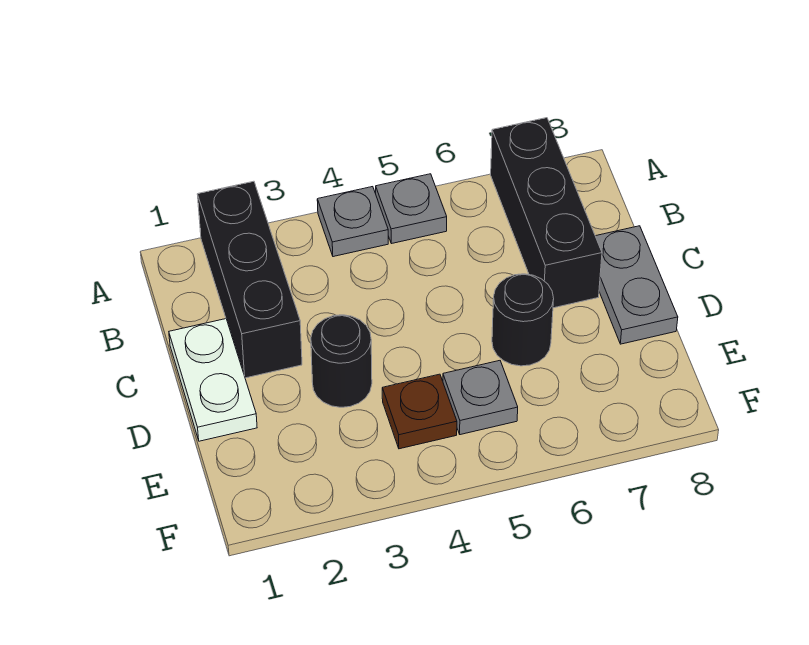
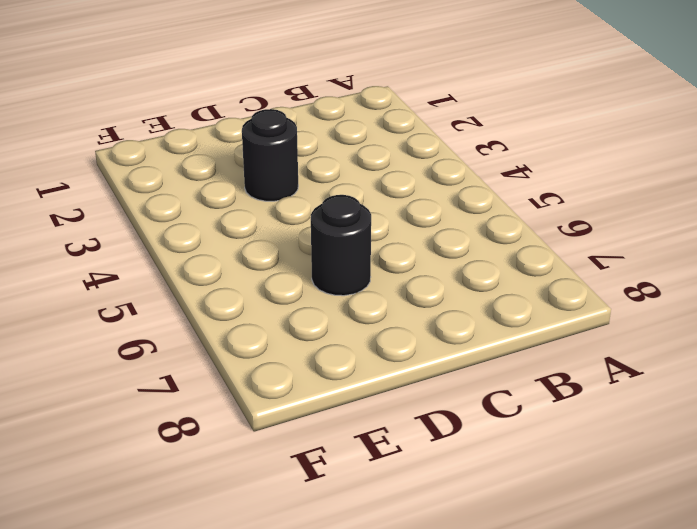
none -> black 1x3 brick [198,181,302,378]
none -> grey 1x1 plate [317,187,388,257]

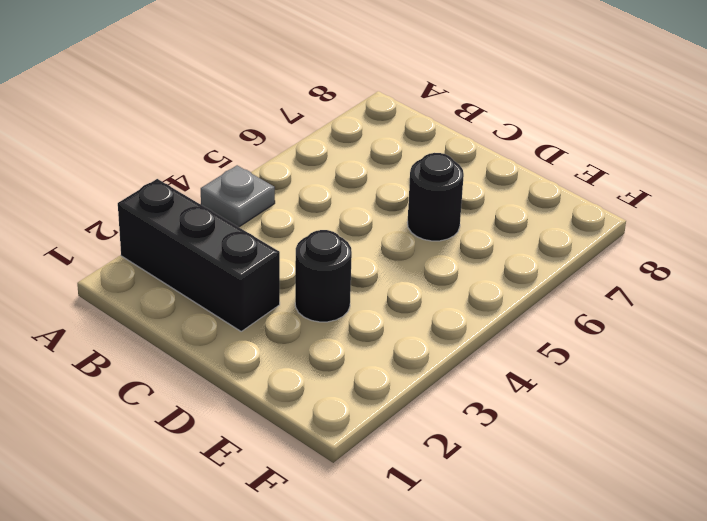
none -> grey 1x1 plate [376,174,447,244]
none -> black 1x3 brick [491,118,602,308]

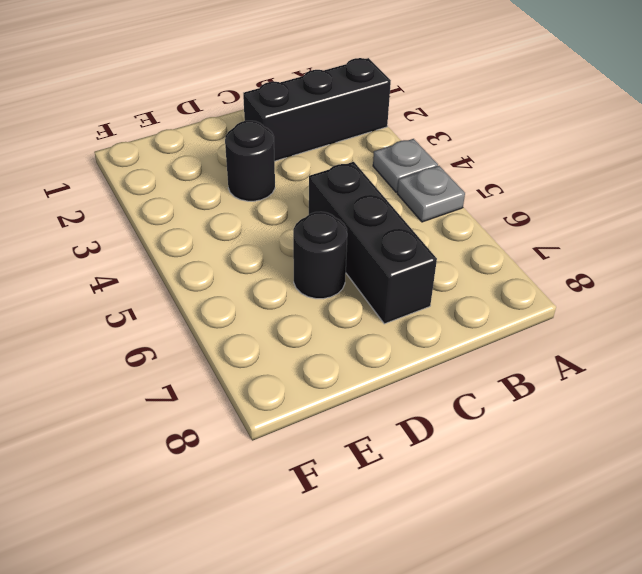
black 1x3 brick [309,162,437,324] -> black 1x3 brick turned to [491,118,602,308]
none -> white 1x2 plate [169,319,257,441]
none -> grey 1x2 plate [596,226,678,344]

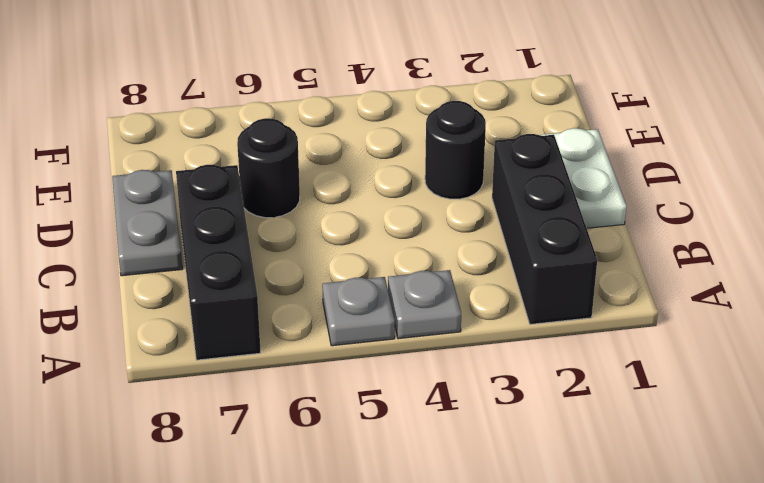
none -> brown 1x1 plate [382,374,457,449]
none -> grey 1x1 plate [443,361,518,435]

